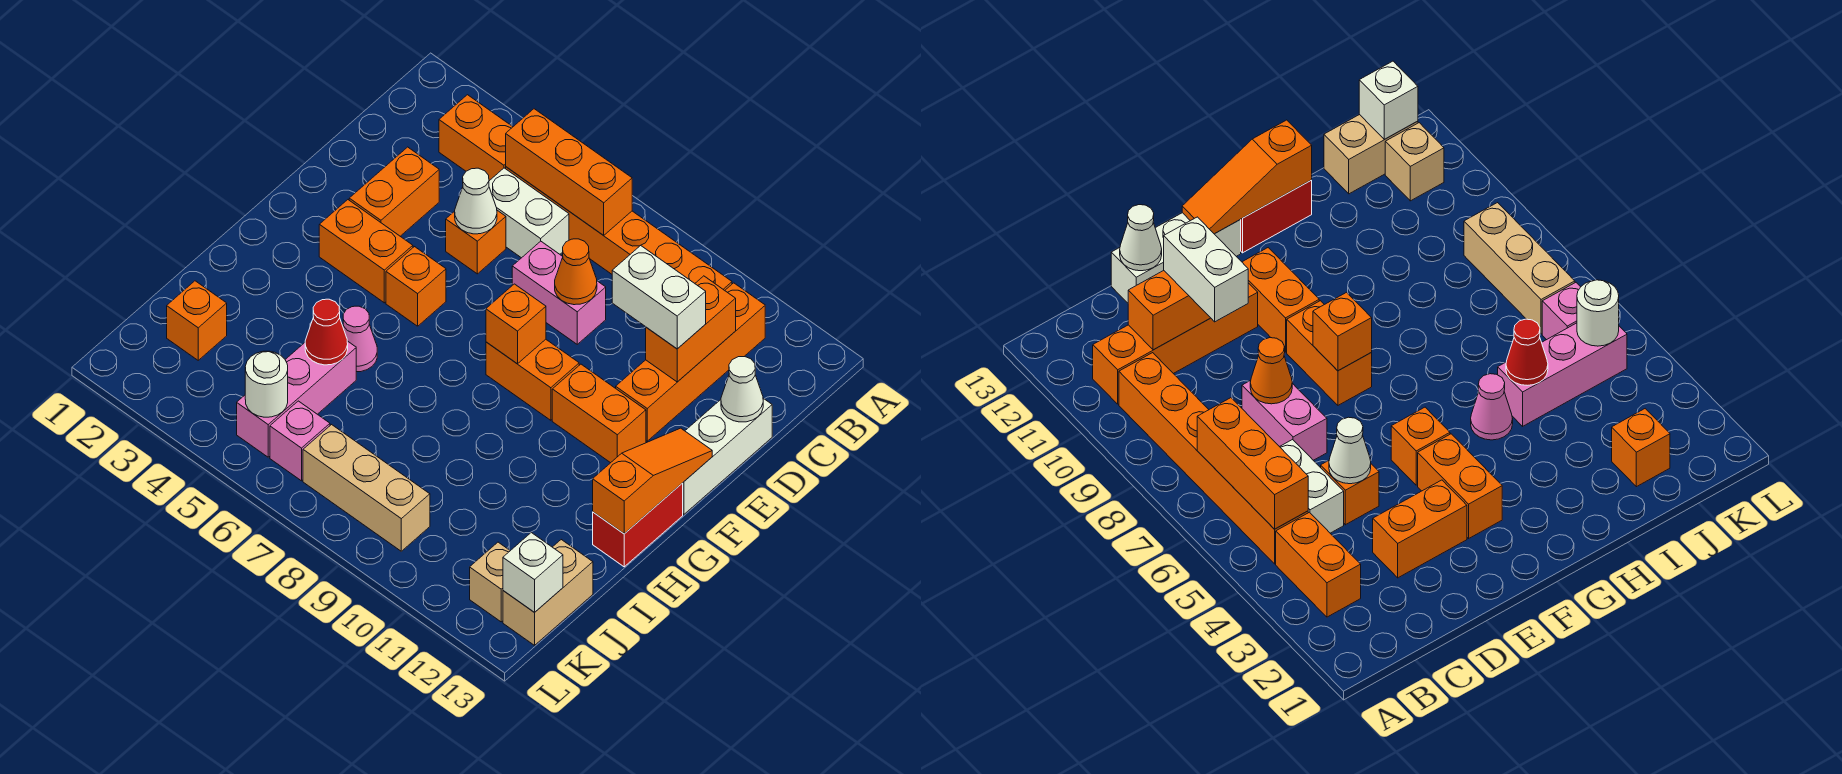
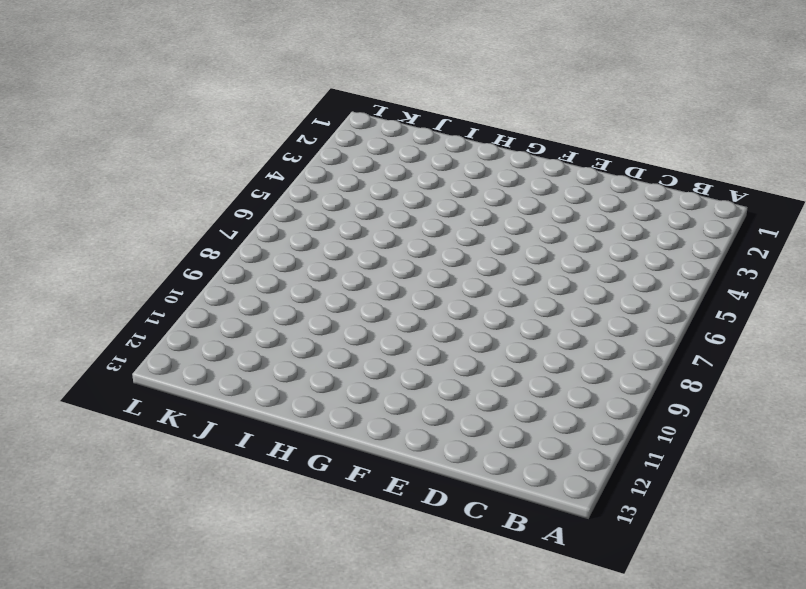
none -> orange 1x2 brick [439,95,513,181]
none -> orange 1x6 brick [506,167,732,290]
none -> orange 1x4 brick [616,283,765,441]
none -> white 1x2 brick [489,168,569,258]

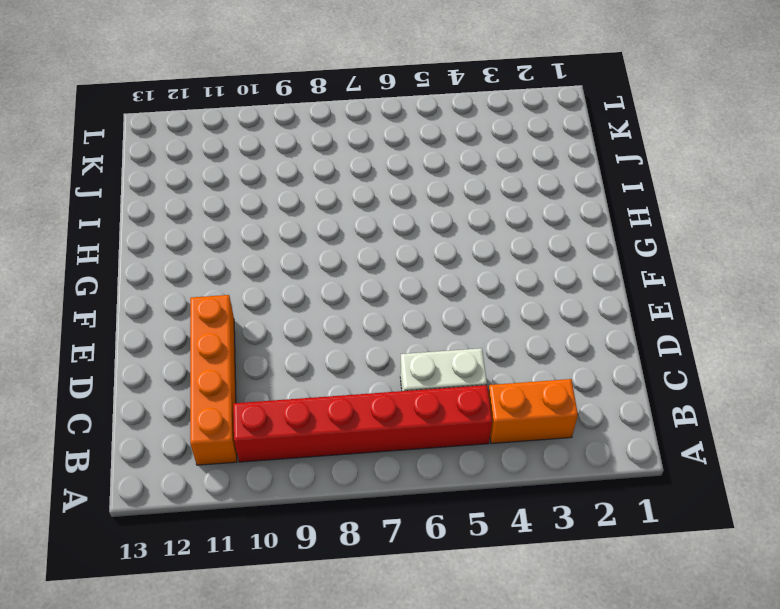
red 1x6 brick [233,385,492,462] -> orange 1x6 brick [506,167,732,290]
none -> orange 1x2 brick [349,147,439,236]
none -> orange 1x1 brick [446,210,506,274]
none -> pink 1x2 brick [512,241,606,344]
none -> white 1x3 brick [683,398,772,514]

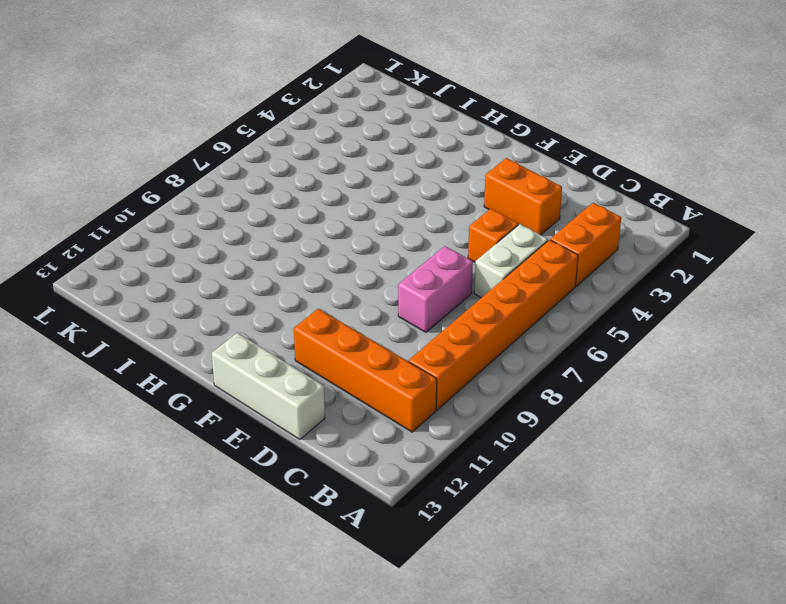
none -> orange 1x2 brick [319,200,413,303]
none -> orange 1x1 brick [386,247,446,326]
none -> orange 1x2 brick [486,339,579,420]
none -> orange 1x2 brick [552,364,646,463]

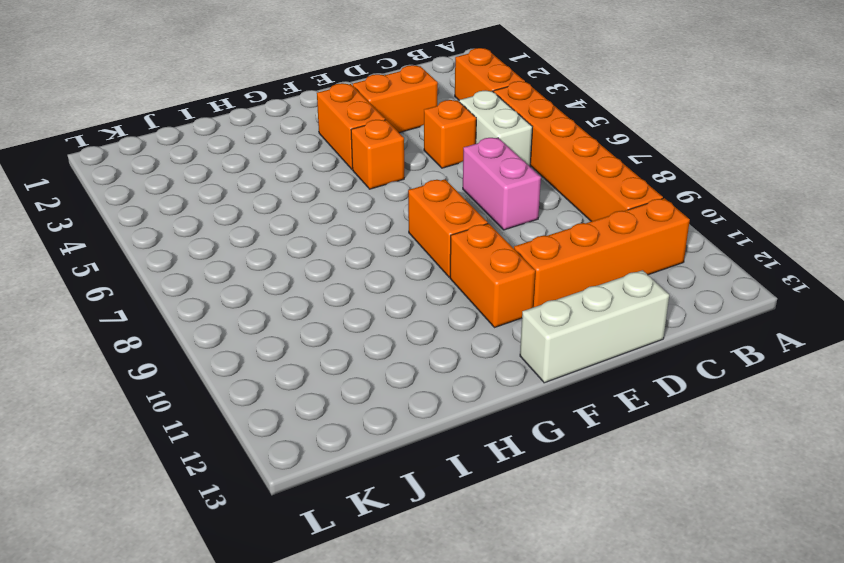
none -> red 1x2 brick [593,483,683,567]
none -> pink 1x1 cone [343,306,377,372]
none -> pink 1x3 brick [237,341,356,457]
none -> orange 1x1 brick [167,281,227,360]

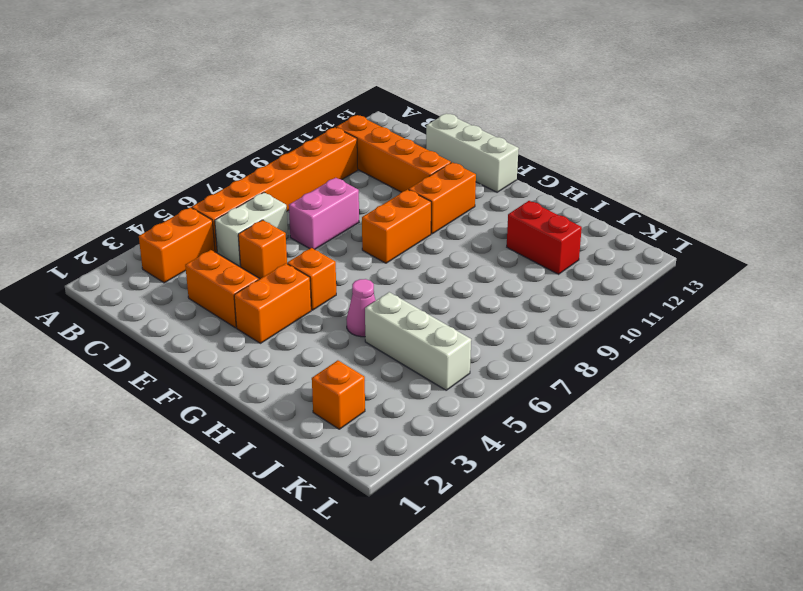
white 1x3 brick [365,292,471,390] -> pink 1x3 brick [237,341,356,457]
red 1x2 brick [507,201,582,274] -> red 1x2 brick moved to [593,483,683,567]
none -> tan 1x2 brick [503,540,593,645]
none -> pink 1x1 brick [270,401,330,481]
none -> tan 1x3 brick [303,425,430,551]
none -> tan 1x1 brick [470,542,510,622]

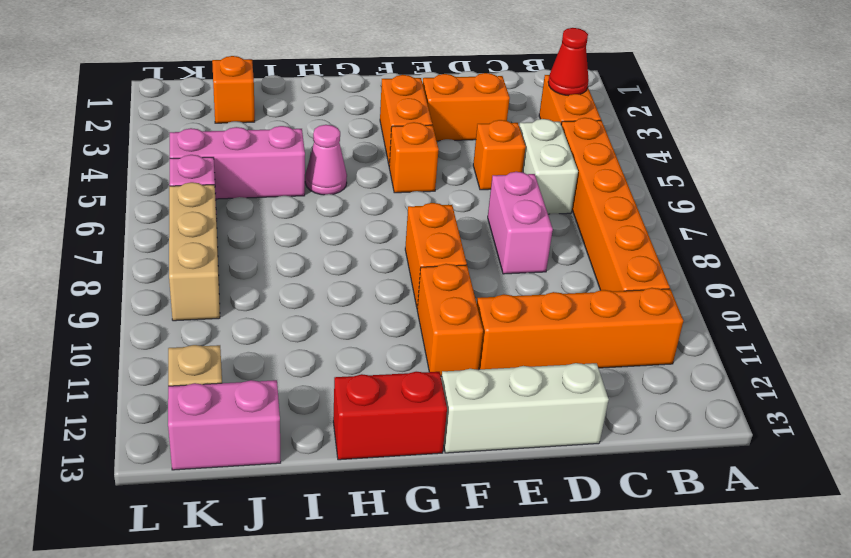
red 1x1 cone [548,28,589,96] -> red 1x1 cone moved to [305,299,348,365]
pink 1x2 brick [168,380,281,470] -> tan 1x2 brick [503,540,593,645]
none -> orange 1x3 brick [506,109,632,235]
none -> orange 1x2 brick [646,276,736,382]
none -> white 1x1 cone [455,168,497,234]
none -> orange 1x1 cone [555,239,597,305]

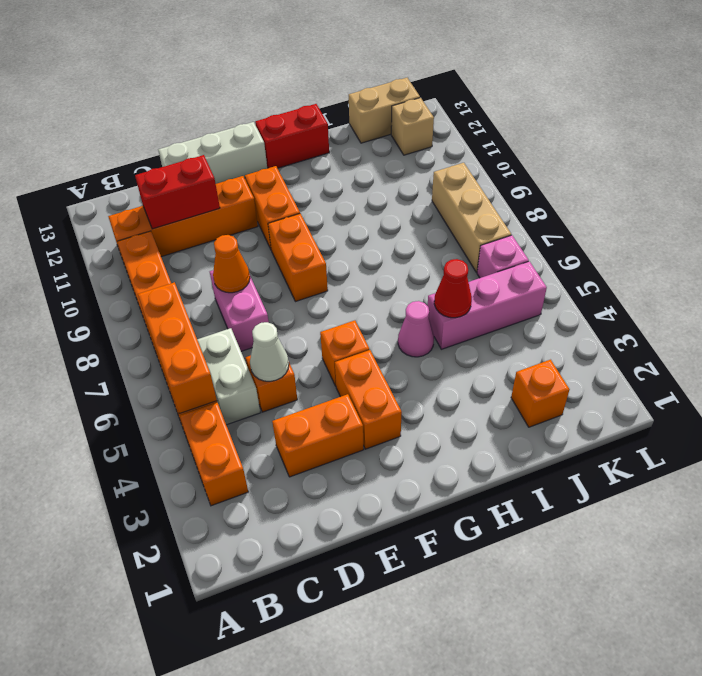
red 1x2 brick [135,155,220,229] -> orange 1x2 brick [646,276,736,382]
none -> white 1x1 cone [721,357,763,422]
none -> orange 1x1 brick [486,284,546,364]
none -> orange 1x3 slope [593,428,712,534]
none -> white 1x1 round brick [245,351,288,417]

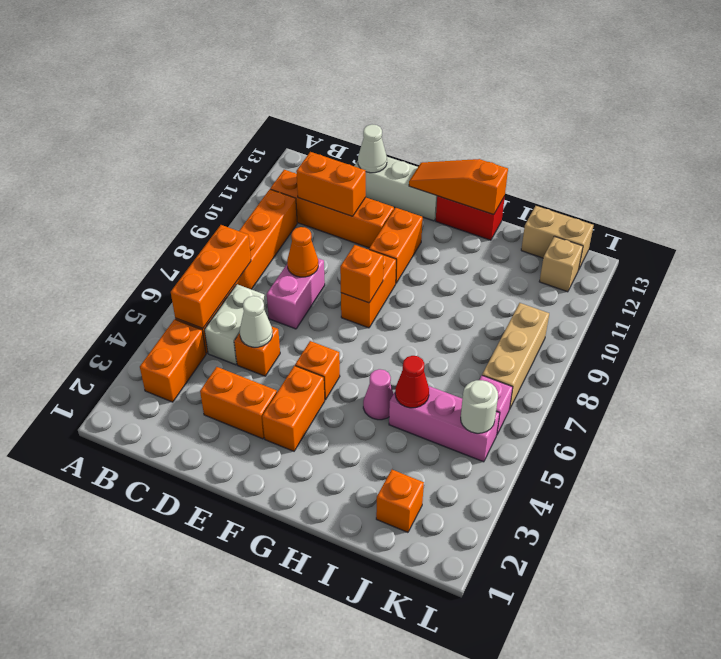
none -> white 1x1 brick [503,533,563,612]
none -> white 1x2 brick [612,245,706,349]

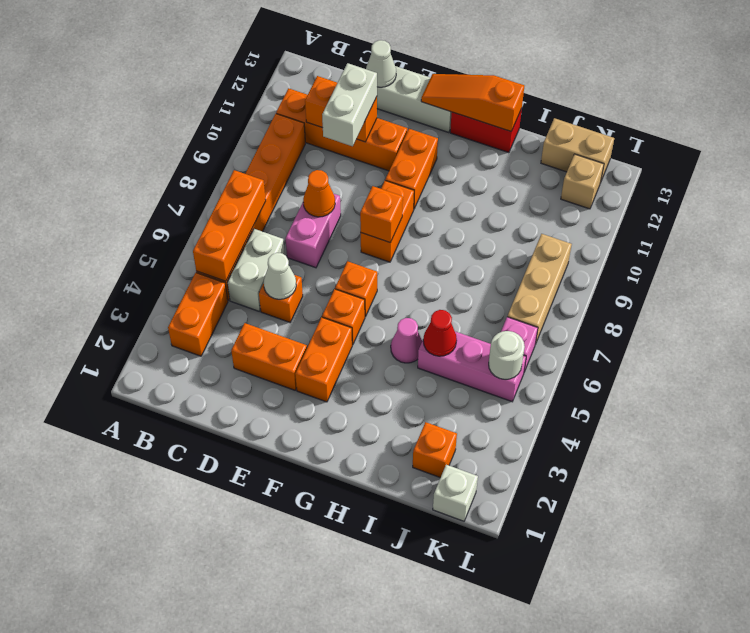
orange 1x1 brick [335,261,377,317] -> none
white 1x1 brick [433,465,478,521] -> white 1x1 brick moved to [503,533,563,612]

